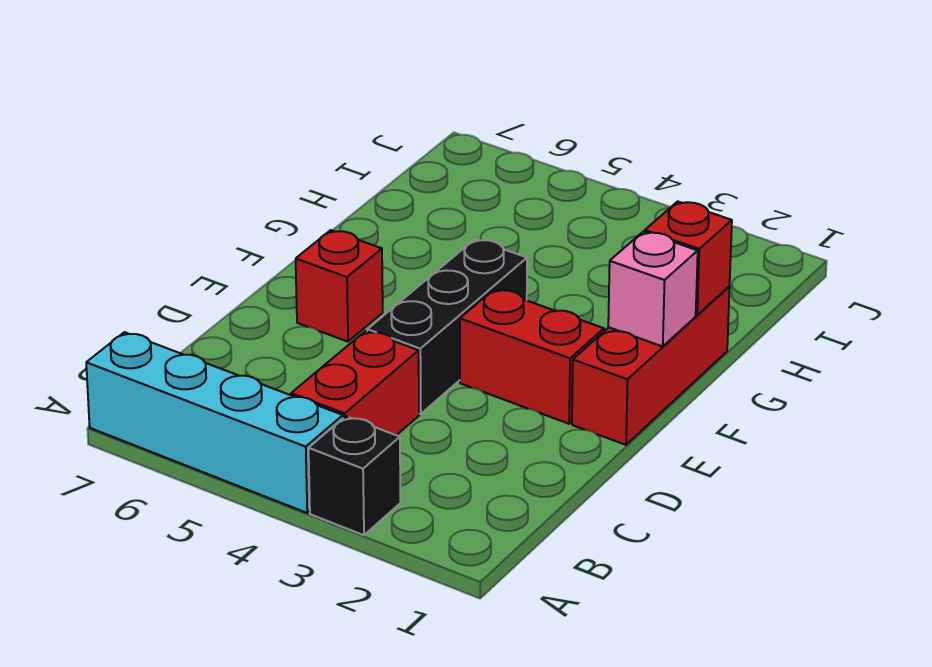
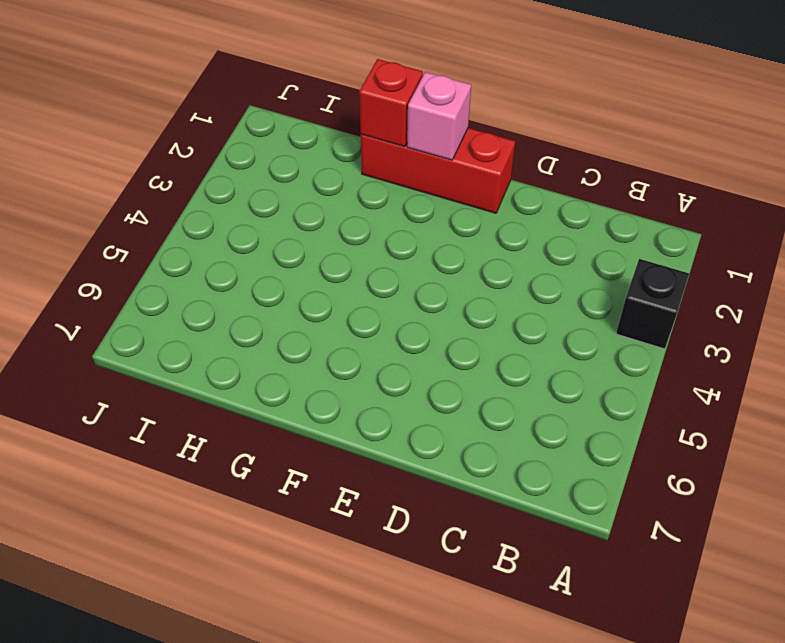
none -> cyan 1x4 brick [86,332,343,513]
none -> red 1x2 brick [291,331,419,435]

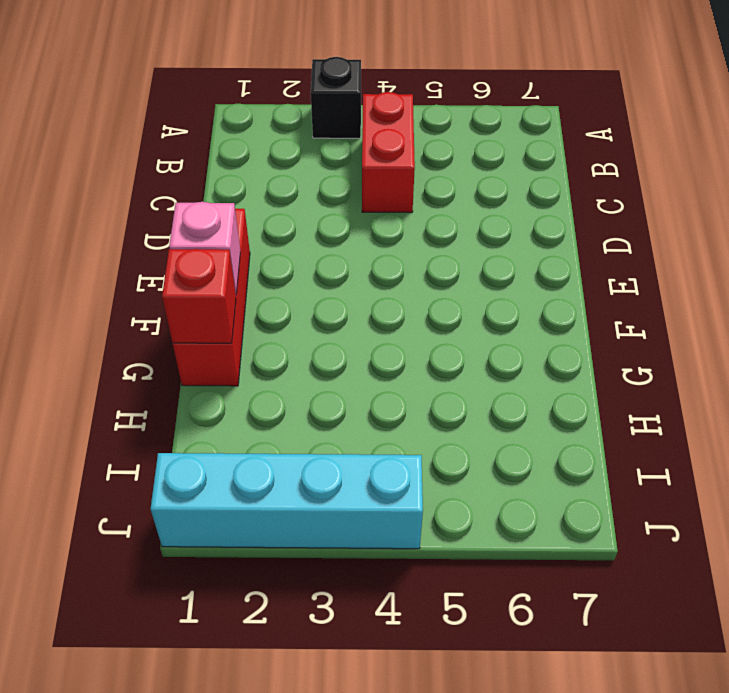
cyan 1x4 brick [151,453,423,549] -> cyan 1x4 brick moved to [86,332,343,513]
none -> black 1x3 brick [367,239,527,414]
none -> red 1x2 brick [460,289,604,424]

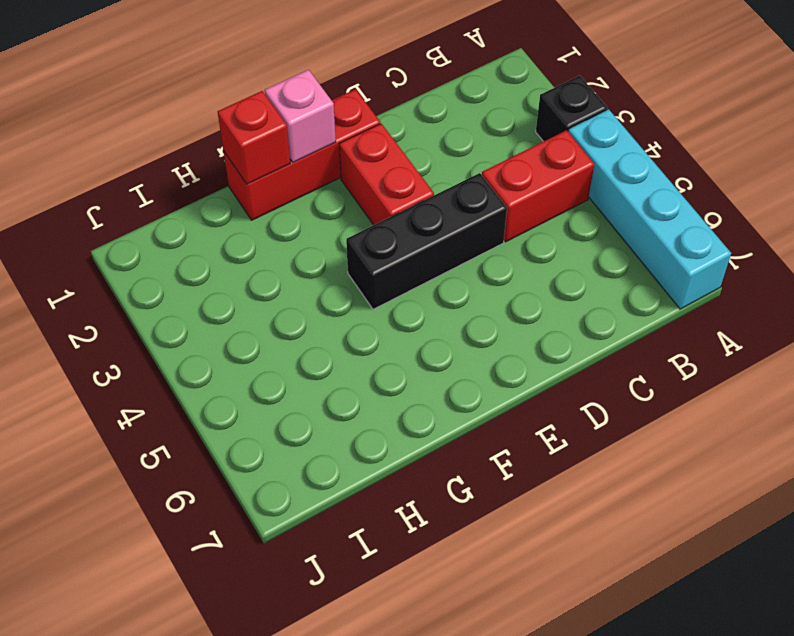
none -> red 1x1 brick [296,230,383,342]

